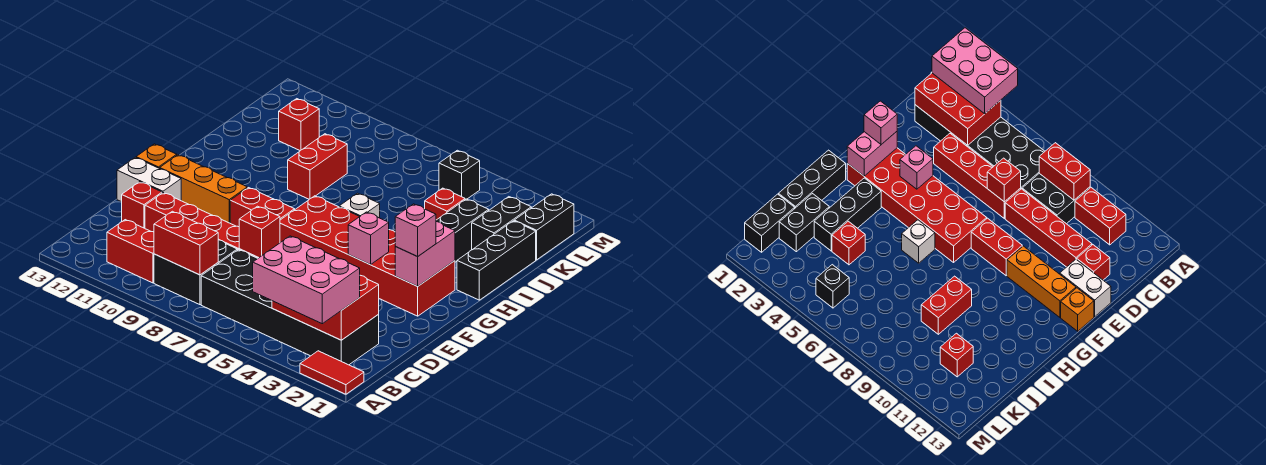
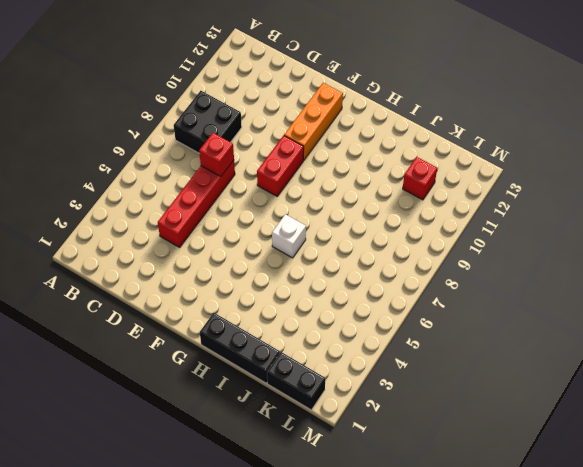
none -> red 1x2 tile [300,351,364,394]
none -> black 2x6 brick [201,250,379,365]
none -> red 1x2 brick [107,220,154,283]

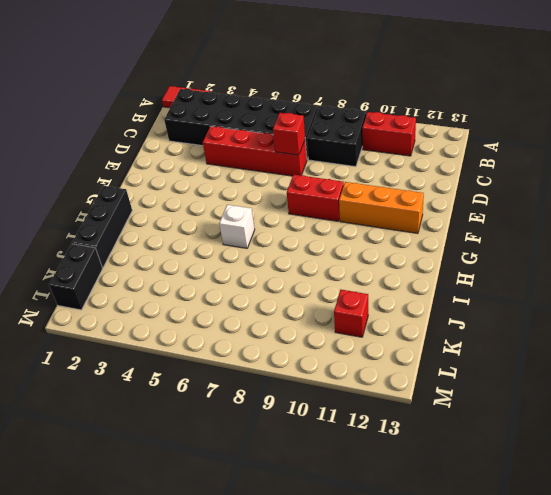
none -> red 1x4 brick [145,193,239,250]
none -> red 1x1 brick [122,182,162,228]
none -> white 1x2 brick [117,157,181,202]

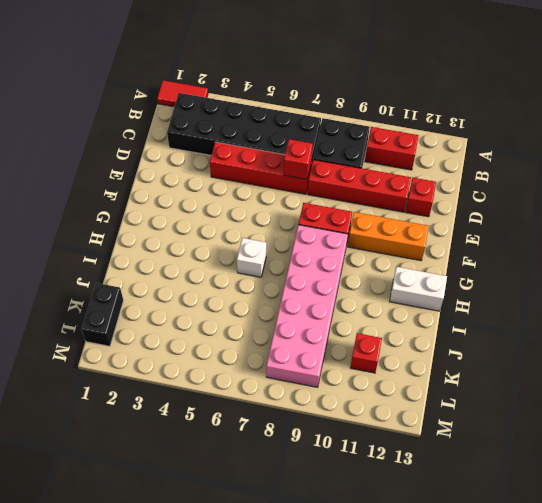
pink 2x6 brick [266,225,348,387] -> red 1x2 brick [288,134,347,199]
white 1x2 brick [390,267,447,311] -> white 1x2 brick moved to [117,157,181,202]
none -> red 2x6 brick [280,196,455,316]
none -> orange 1x1 brick [136,144,177,168]
none -> black 1x3 brick [457,221,536,300]

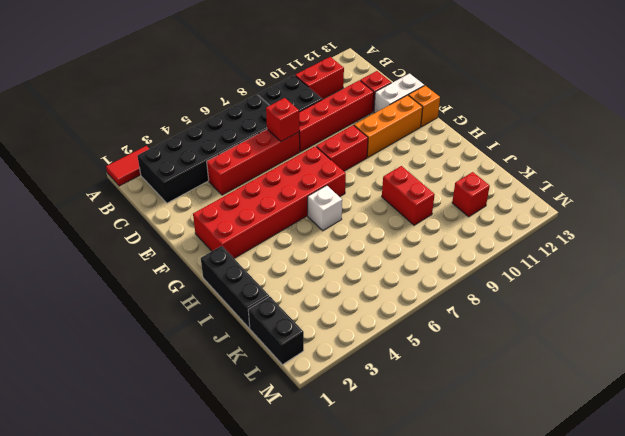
none -> black 1x3 brick [436,199,489,262]
none -> black 1x2 brick [472,197,531,250]
none -> red 1x1 brick [425,188,465,220]

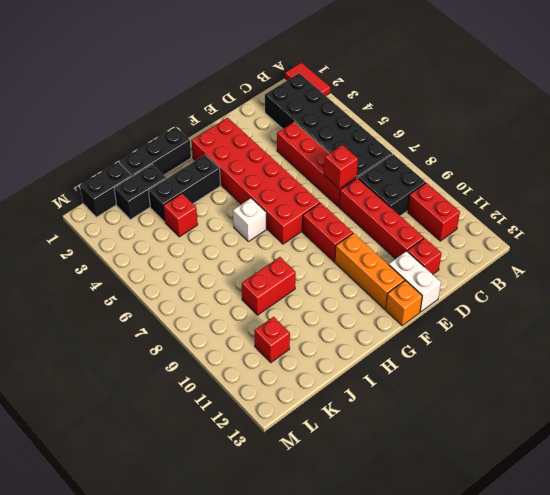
none -> black 1x1 brick [439,150,480,199]
none -> red 2x3 brick [272,275,379,340]
none -> red 1x2 brick [154,211,218,275]

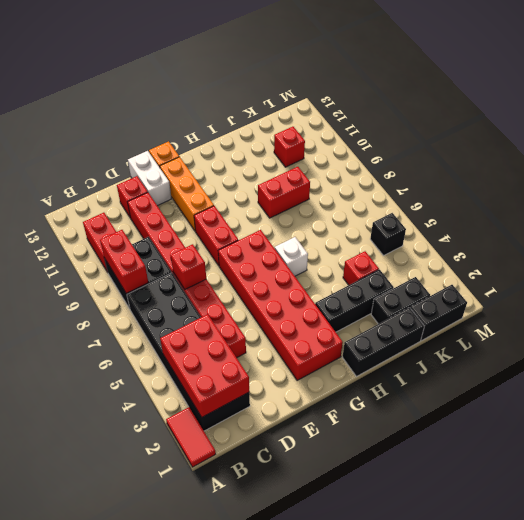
none -> pink 1x2 brick [395,222,455,286]
none -> pink 1x1 brick [348,212,389,265]
none -> pink 2x3 brick [253,236,360,324]

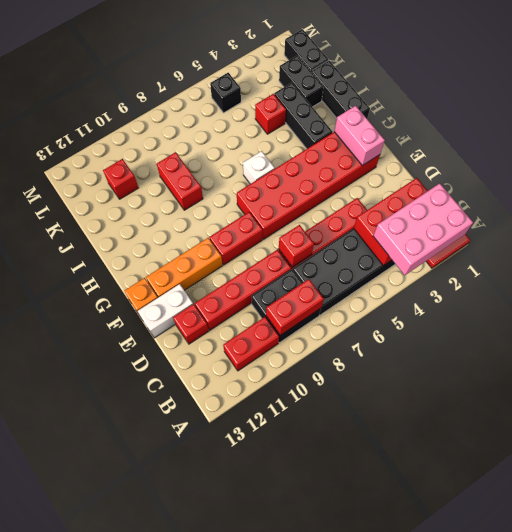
none -> pink 1x1 brick [348,212,389,265]
none -> pink 1x1 brick [395,204,436,256]

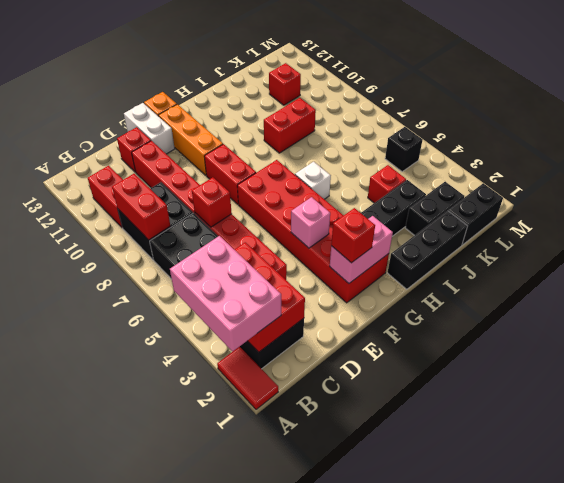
red 1x1 brick [331,208,375,263] -> pink 1x1 brick [395,204,436,256]

